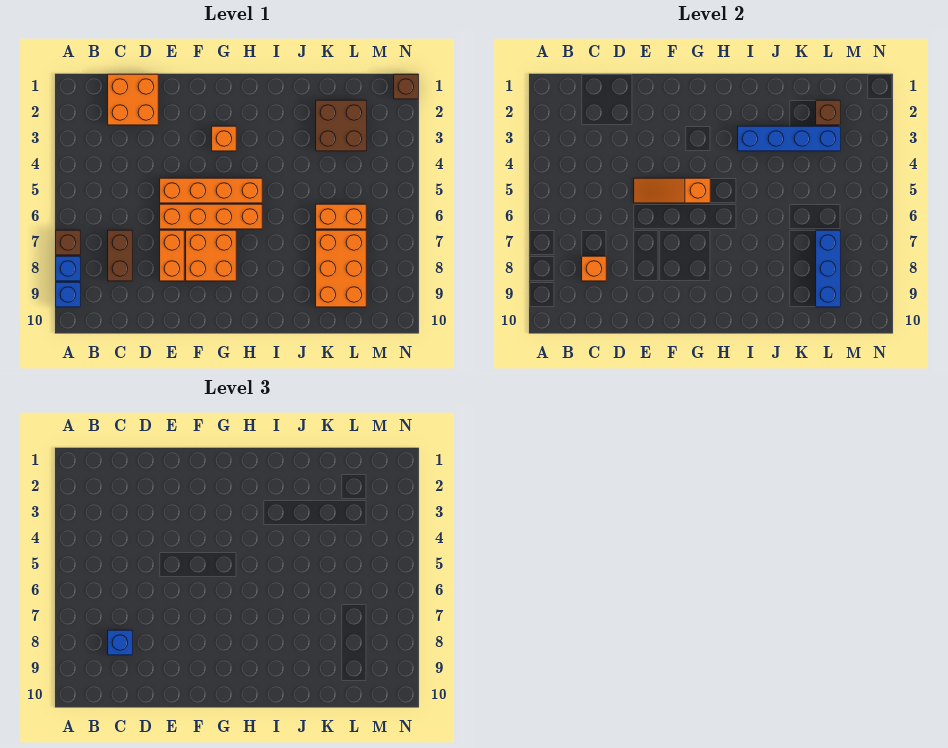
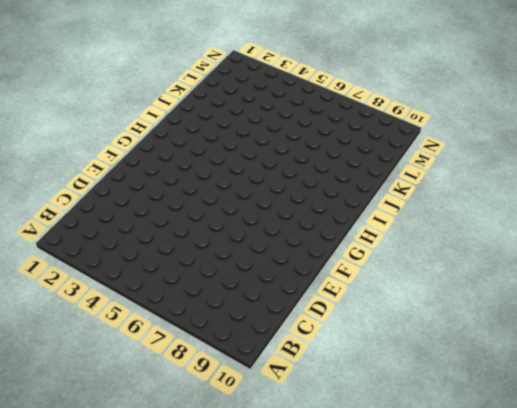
none -> brown 1x1 brick [56,230,80,255]
none -> blue 1x1 brick [56,256,80,281]
none -> blue 1x1 brick [56,282,80,307]

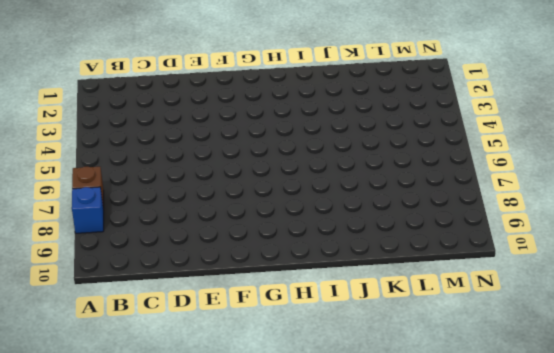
none -> blue 1x1 brick [56,282,80,307]
none -> orange 2x2 brick [108,74,158,125]
none -> brown 1x2 brick [108,230,132,281]

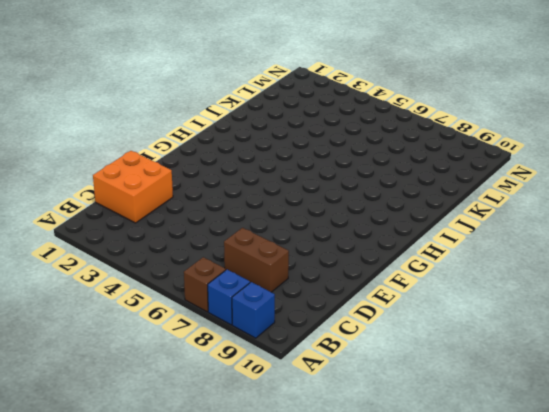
none -> orange 1x4 brick [160,178,262,203]
none -> orange 1x4 brick [160,204,262,229]
none -> orange 1x2 brick [160,230,184,281]

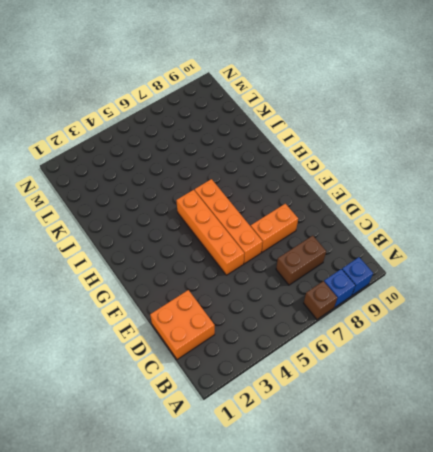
none -> orange 2x2 brick [186,230,236,281]
none -> orange 1x1 brick [212,126,236,151]
none -> brown 2x2 brick [316,100,366,151]

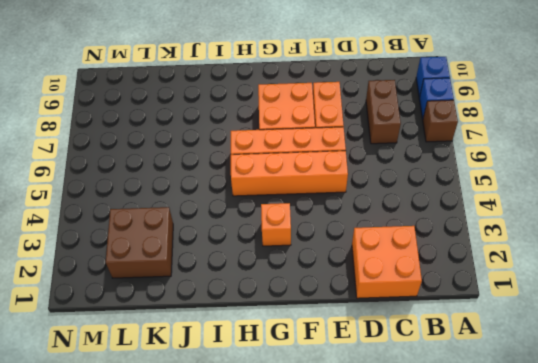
none -> orange 1x2 brick [316,204,366,229]
none -> orange 2x3 brick [316,230,366,307]
none -> brown 1x1 brick [394,74,418,99]

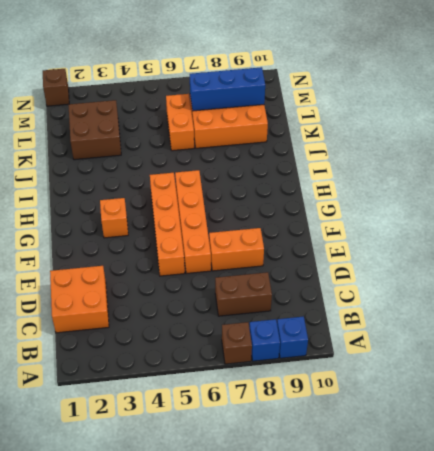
none -> orange 2x2 brick [186,230,236,281]
none -> orange 1x1 brick [582,256,606,281]
none -> orange 1x3 slope [634,178,710,203]

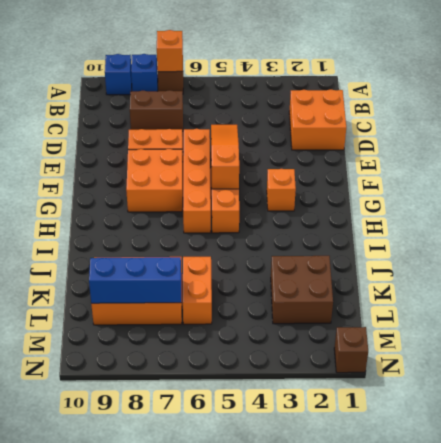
orange 1x1 brick [157,30,183,72] -> orange 1x1 brick moved to [582,256,606,281]
none -> blue 1x4 brick [738,126,840,151]
none -> brown 1x1 brick [816,100,840,125]
none -> blue 1x1 brick [108,630,132,655]

